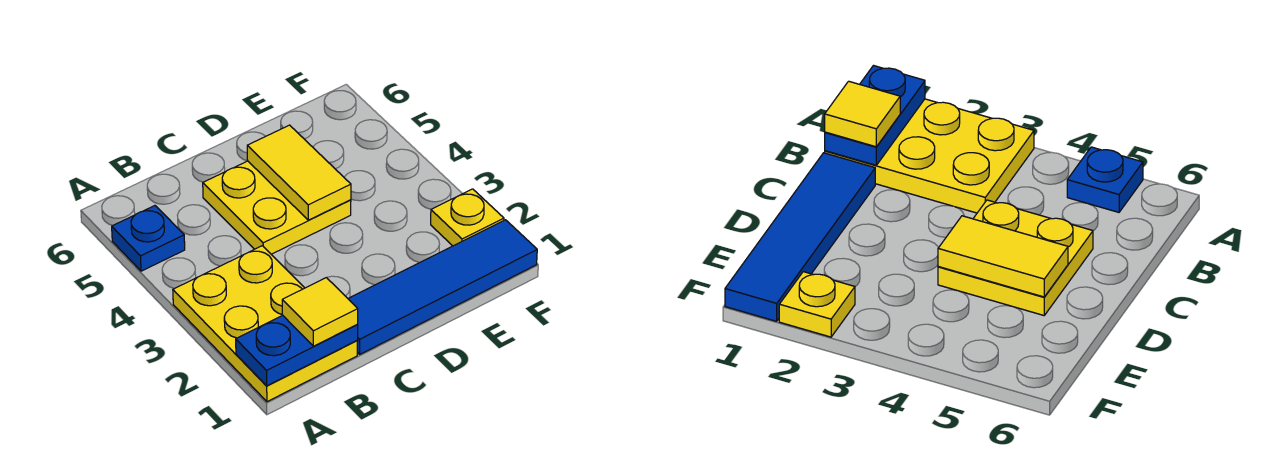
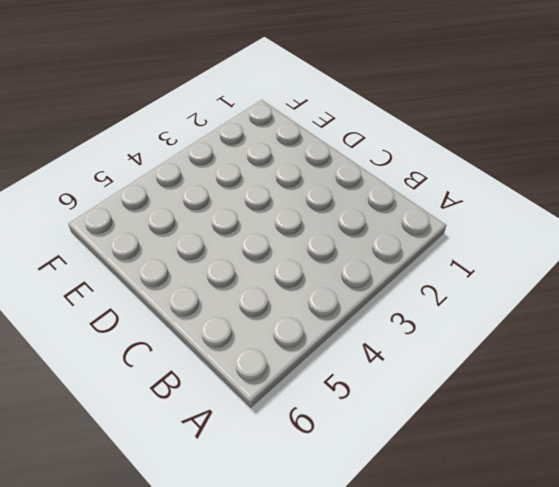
none -> yellow 2x3 plate [173,246,358,402]
none -> blue 1x1 plate [112,206,185,271]

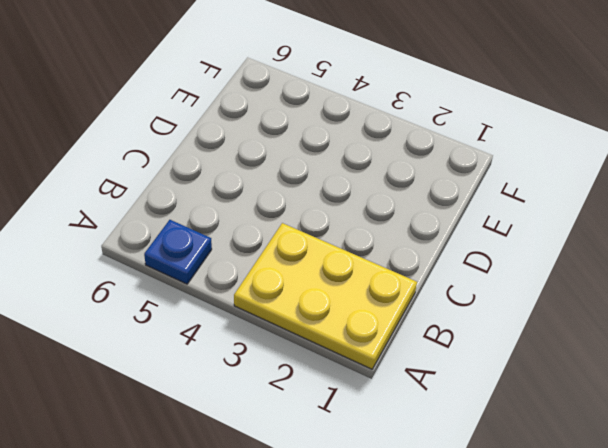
none -> blue 1x4 tile [348,220,537,354]
none -> yellow 2x2 plate [203,161,351,254]

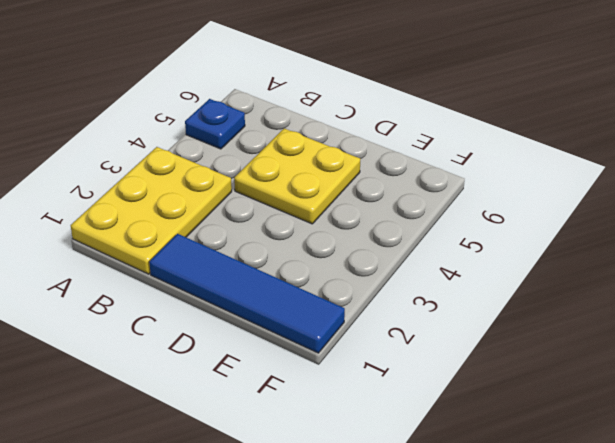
none -> yellow 1x1 plate [431,189,504,246]
none -> blue 1x2 plate [236,315,358,386]

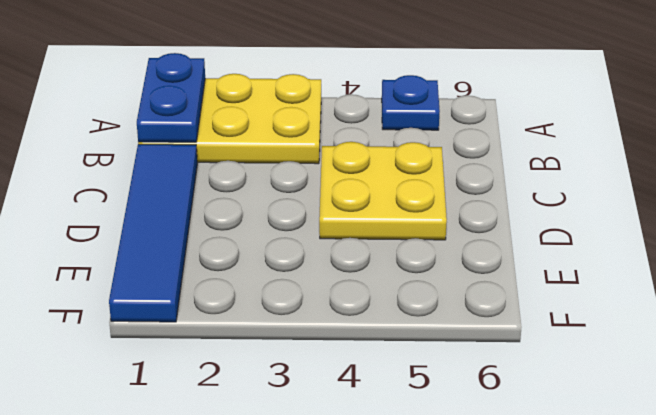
none -> yellow 1x1 plate [431,189,504,246]
none -> yellow 1x2 tile [247,125,351,220]

